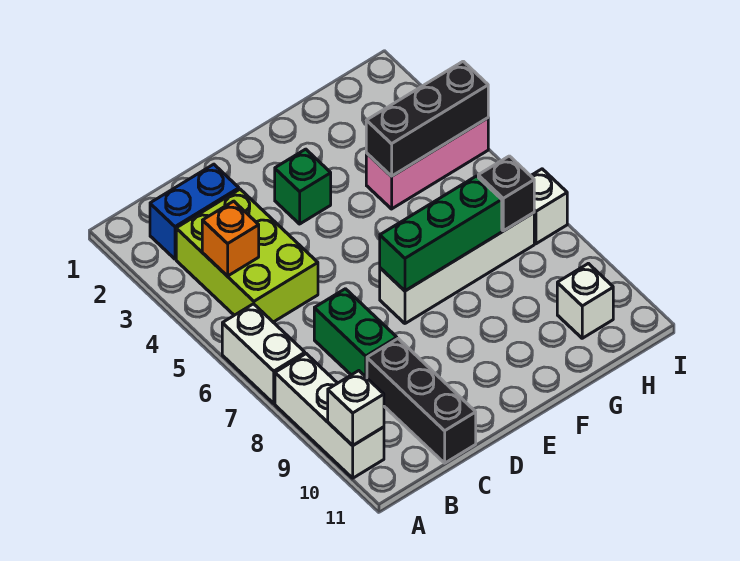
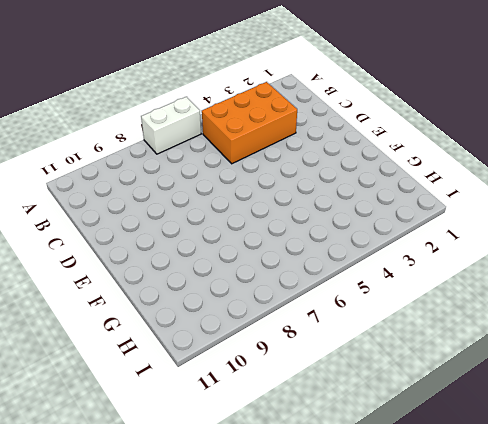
orange 2x3 brick [202,82,297,164] -> lime 2x3 brick [176,189,318,322]
none -> white 1x3 brick [275,354,384,478]
none -> blue 1x2 brick [150,164,239,259]
none -> green 1x2 brick [314,289,397,378]

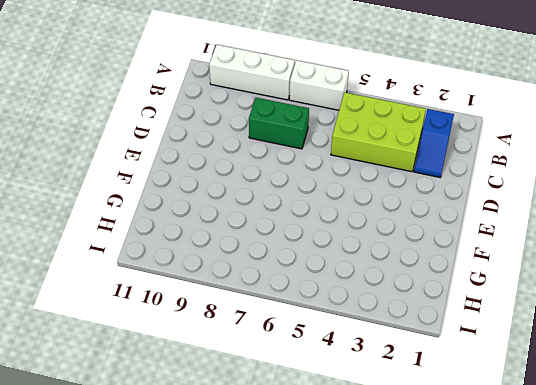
blue 1x2 slope [414,109,454,177] -> blue 1x2 brick [150,164,239,259]
none -> black 1x3 brick [367,339,476,463]
none -> green 1x1 brick [275,149,331,224]
none -> white 1x4 brick [380,213,534,323]

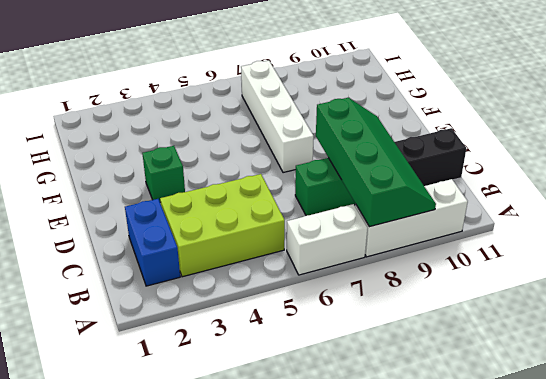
green 2x4 slope [316,98,436,227] -> none
none -> pink 1x3 brick [366,118,488,209]
none -> white 1x1 brick [557,263,613,338]
none -> white 1x1 brick [531,169,567,244]

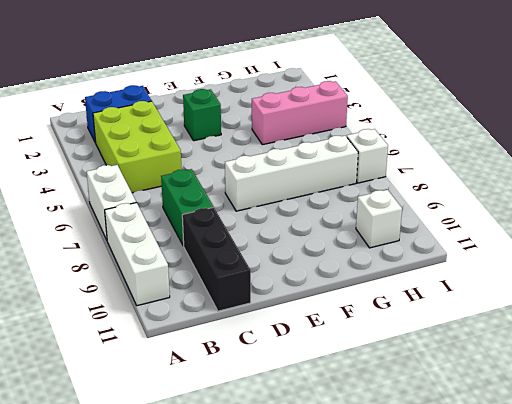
none -> white 1x1 brick [328,371,384,445]
none -> orange 1x1 brick [202,201,259,276]
none -> green 1x3 brick [380,176,502,291]

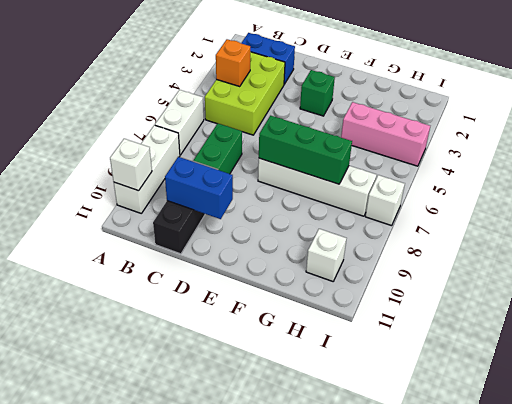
blue 1x2 brick [165,157,233,219] -> none
none -> black 1x3 brick [366,61,488,176]
none -> black 1x1 brick [478,156,534,231]

